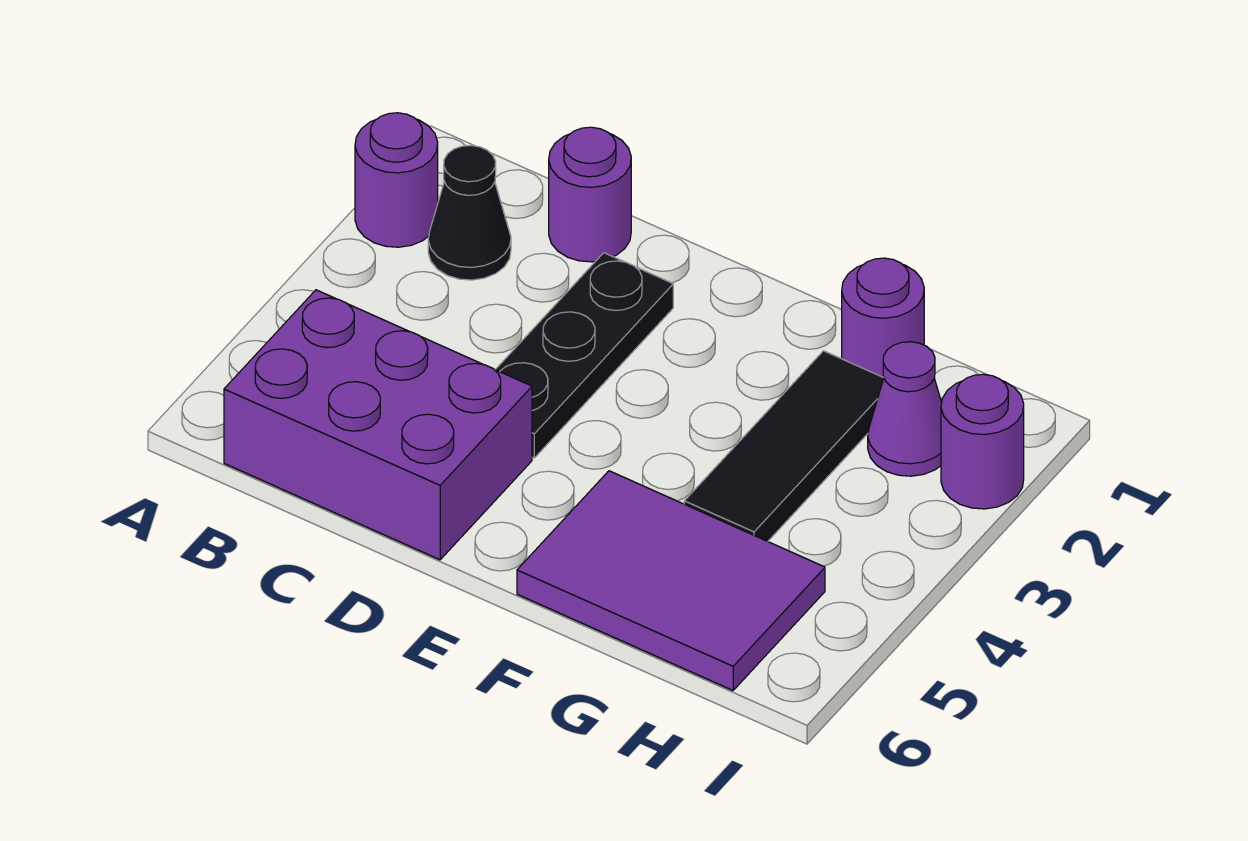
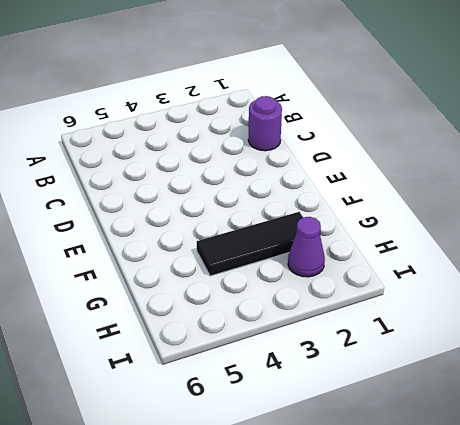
none -> purple 1x1 round brick [355,113,438,247]
none -> black 1x1 cone [428,145,511,280]

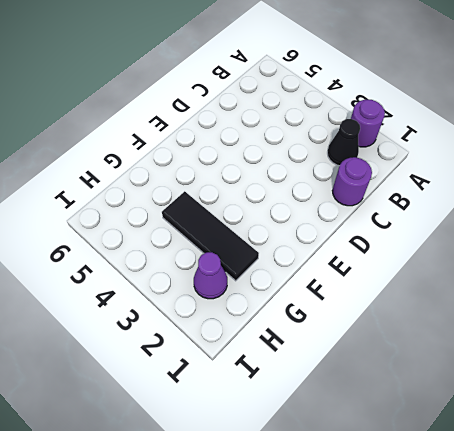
none -> purple 2x3 brick [224,290,532,560]
none -> black 1x3 plate [495,253,673,458]

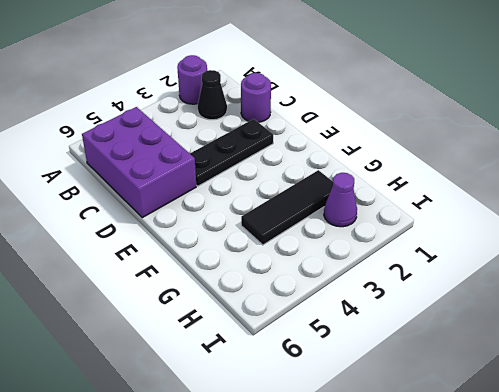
none -> purple 2x3 tile [517,471,825,690]
none -> purple 1x1 round brick [842,258,924,378]

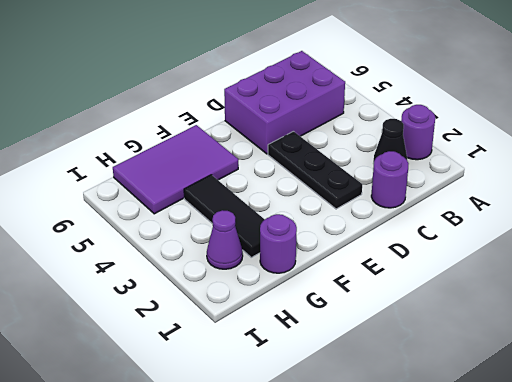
none -> purple 1x1 round brick [941,374,1024,509]

